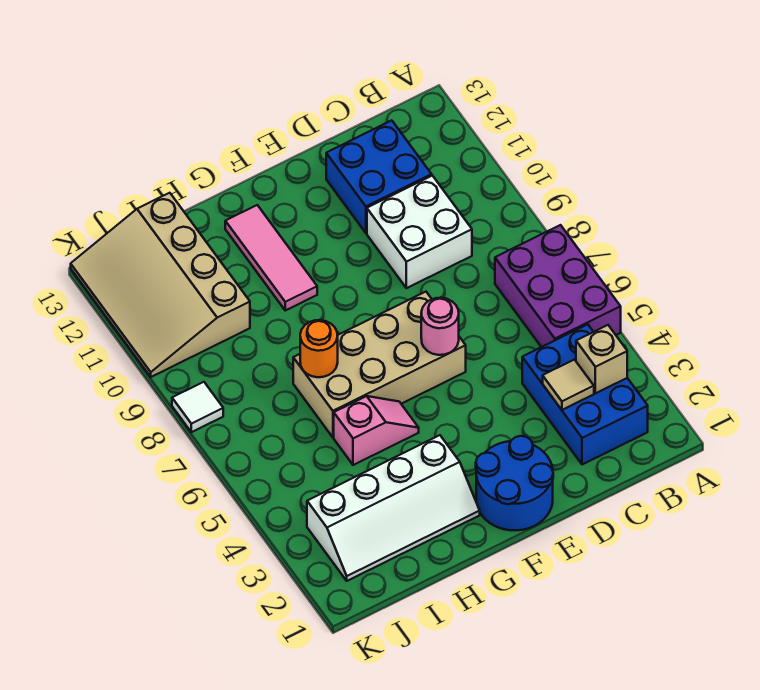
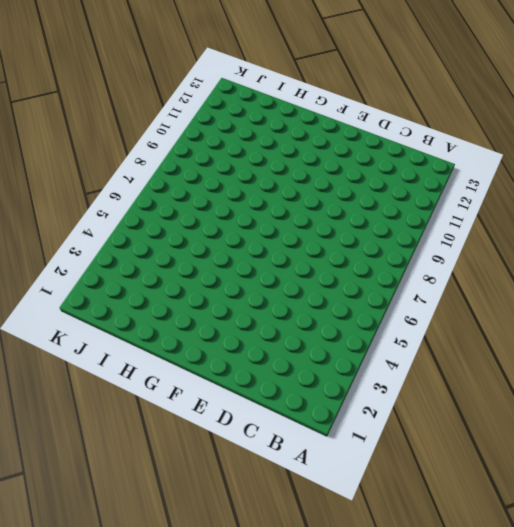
none -> purple 2x3 brick [495,225,621,347]
none -> blue 2x3 brick [522,324,648,465]
none -> white 2x2 brick [367,176,472,288]

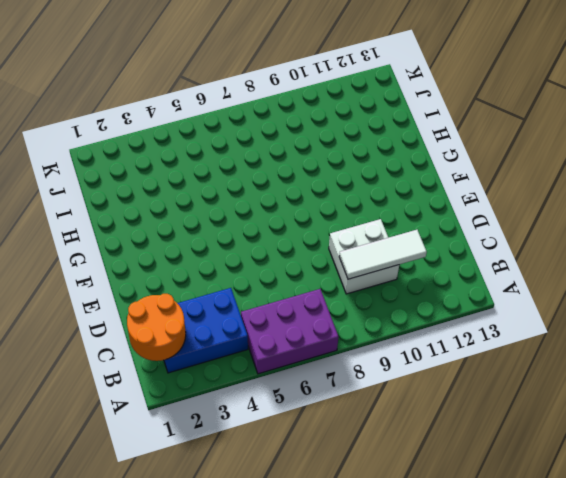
orange 2x2 round brick [127,294,186,361] -> none
white 1x3 tile [339,230,427,279] -> none
none -> blue 2x2 brick [326,120,432,233]
none -> blue 2x2 round brick [476,436,553,530]
none -> tan 2x4 brick [293,292,466,437]

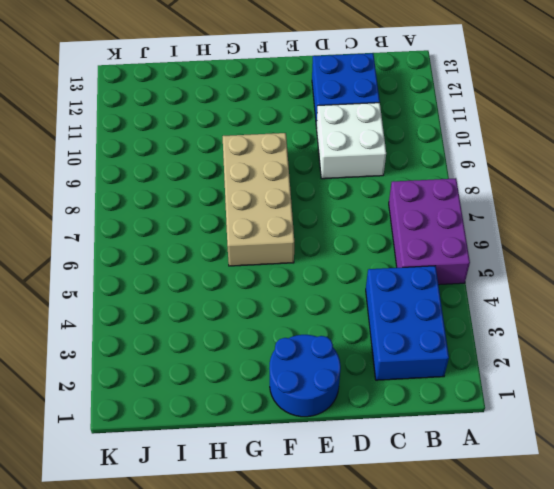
tan 2x4 brick [223,133,294,266] -> tan 2x4 brick turned to [293,292,466,437]
none -> white 2x4 slope [307,435,480,581]
none -> pink 1x2 slope [334,396,419,465]
none -> pink 1x3 tile [225,205,317,310]

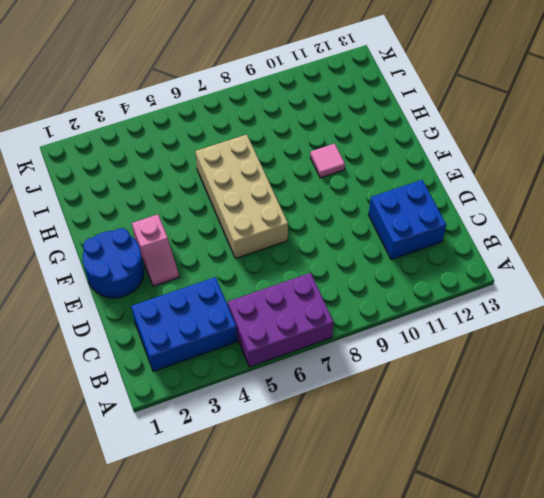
pink 1x2 slope [132,215,179,286] -> pink 1x2 slope moved to [334,396,419,465]
pink 1x1 tile [310,144,345,178] -> pink 1x3 tile [225,205,317,310]
none -> white 2x2 brick [367,176,472,288]
none -> white 2x4 slope [307,435,480,581]
none -> tan 3x4 slope [71,193,250,377]

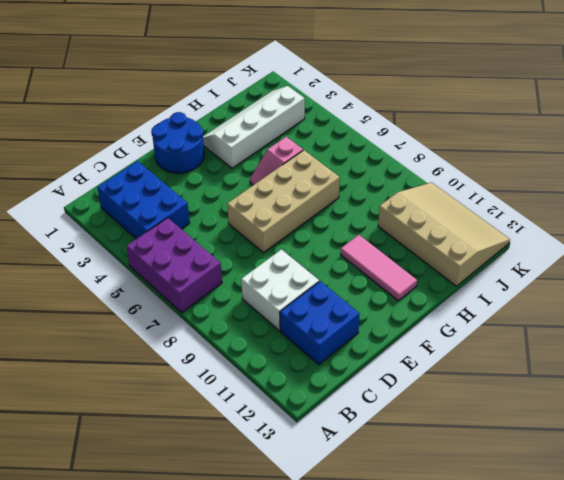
none -> white 1x1 tile [172,382,223,432]
none -> tan 1x1 brick [576,325,627,393]
none -> tan 1x1 tile [543,360,594,410]

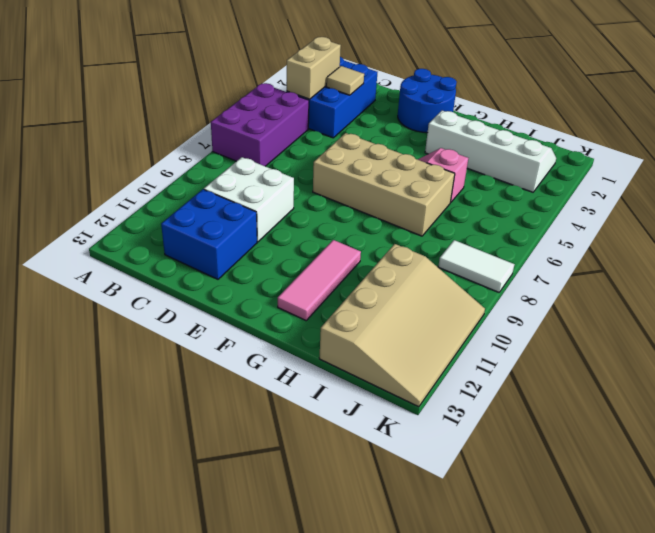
tan 1x2 brick [287,37,341,99] -> tan 1x1 brick [576,325,627,393]
white 1x2 tile [438,240,514,292] -> white 1x1 tile [172,382,223,432]
none -> pink 1x1 round brick [421,298,459,355]
none -> orange 1x1 round brick [300,320,338,377]

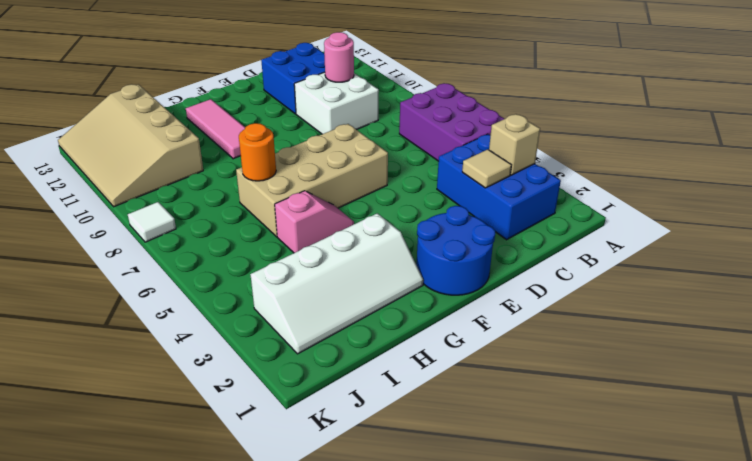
pink 1x1 round brick [324,32,354,82] -> pink 1x1 round brick moved to [421,298,459,355]

